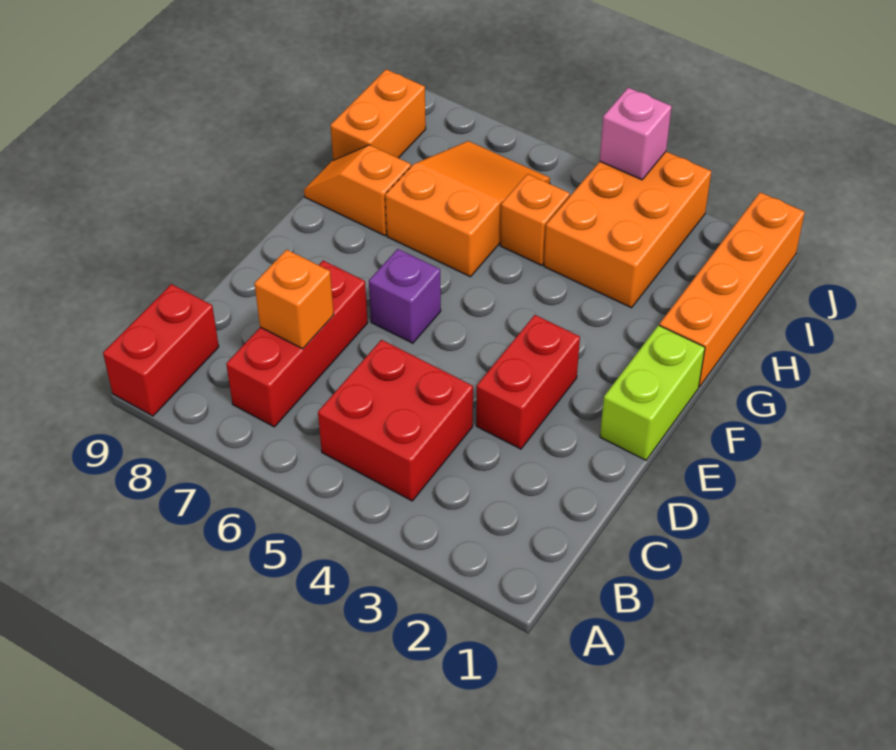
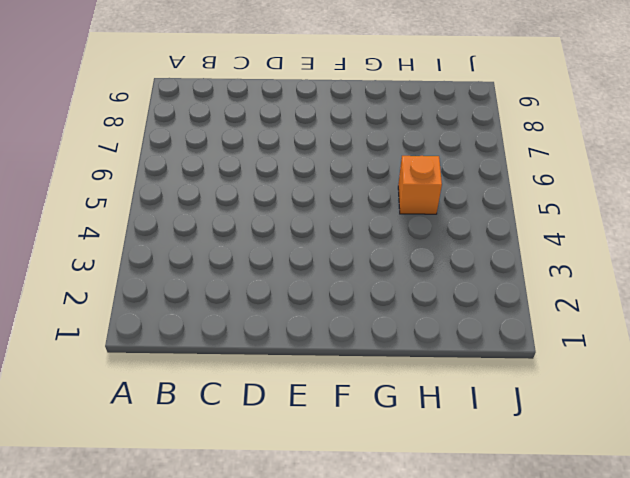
none -> red 1x2 brick [103,284,219,416]
none -> red 2x2 brick [318,340,473,501]
none -> red 1x3 brick [226,261,368,427]

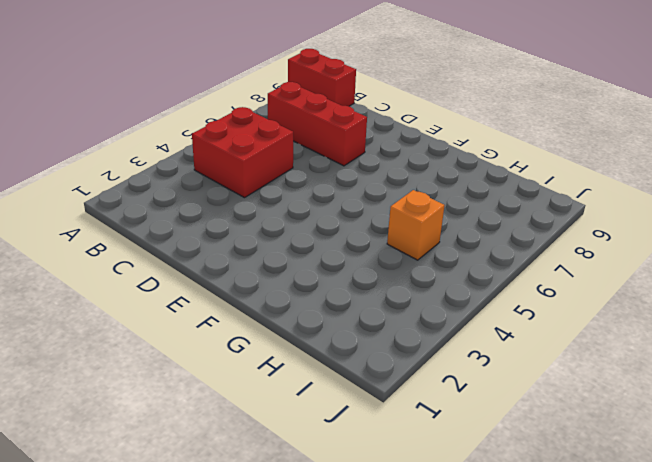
none -> red 1x2 brick [476,315,580,449]
none -> lime 1x2 brick [600,325,705,460]
none -> purple 1x1 brick [369,249,441,343]

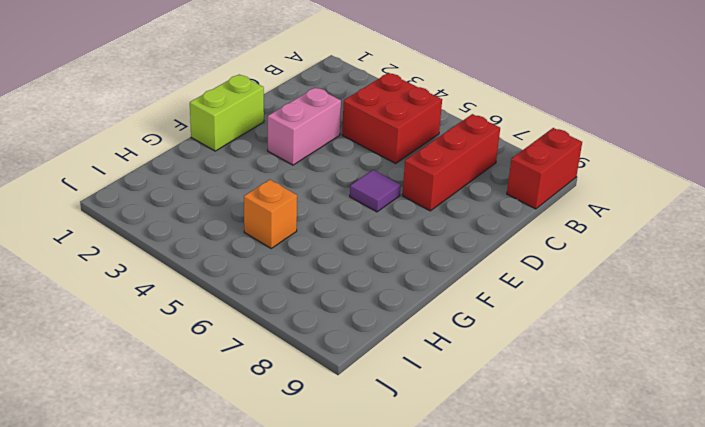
pink 1x2 brick [268,87,341,165] -> red 1x2 brick [476,315,580,449]
purple 1x1 tile [350,170,401,212] -> purple 1x1 brick [369,249,441,343]
none -> orange 1x4 brick [659,192,805,387]
none -> orange 2x3 slope [385,141,550,277]
none -> orange 1x2 slope [304,145,411,236]

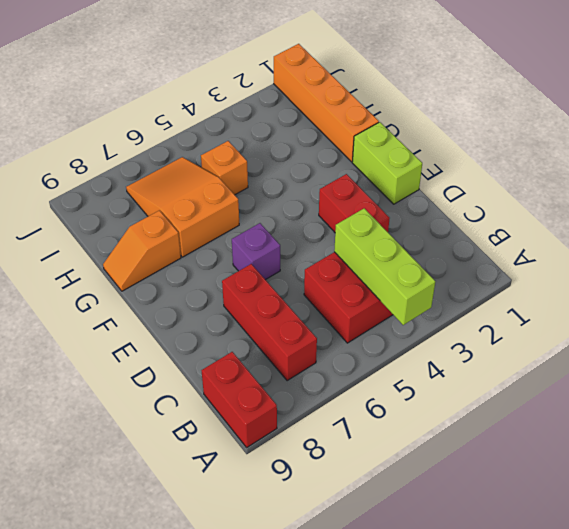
lime 1x3 brick [334,208,435,325] -> none
none -> orange 2x3 brick [544,152,711,308]
none -> orange 1x2 brick [330,69,426,160]
none -> orange 1x1 brick [254,250,334,349]

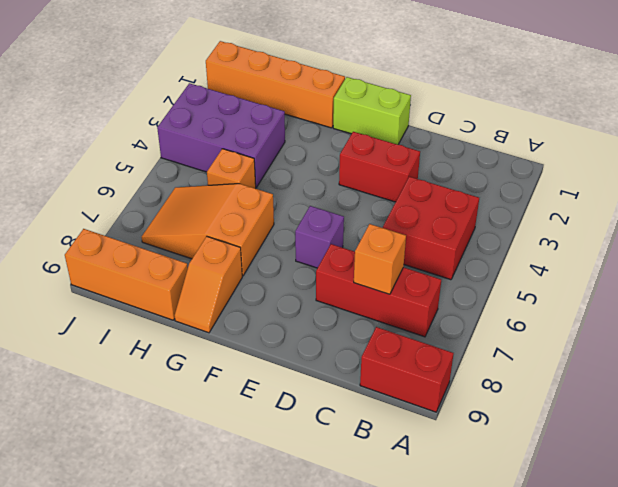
purple 2x3 brick [157,83,285,187] -> orange 2x3 brick [544,152,711,308]
orange 1x3 brick [65,229,188,320] -> orange 1x2 brick [330,69,426,160]
none -> pink 1x1 brick [600,88,672,180]

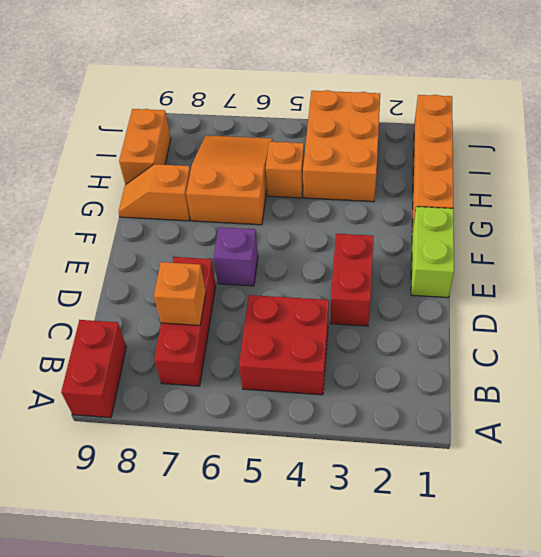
none -> pink 1x1 brick [600,88,672,180]

